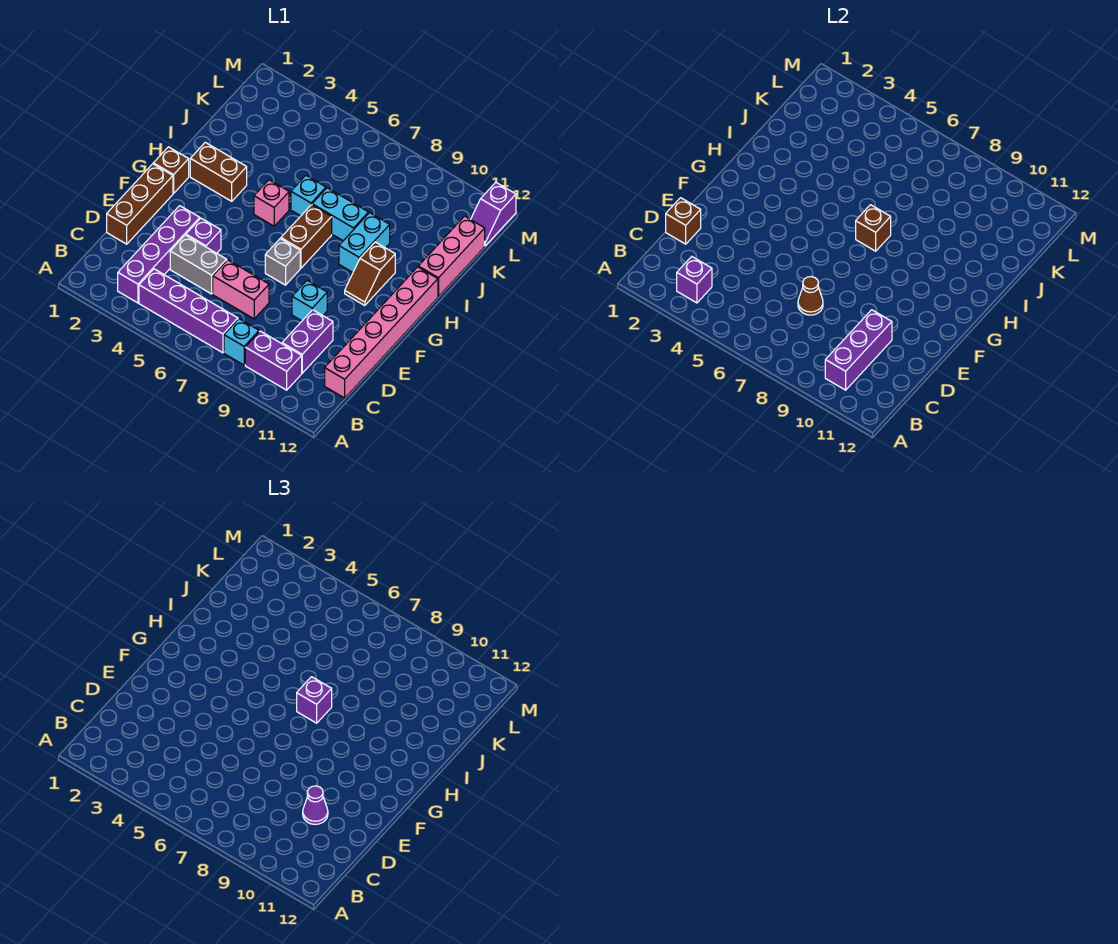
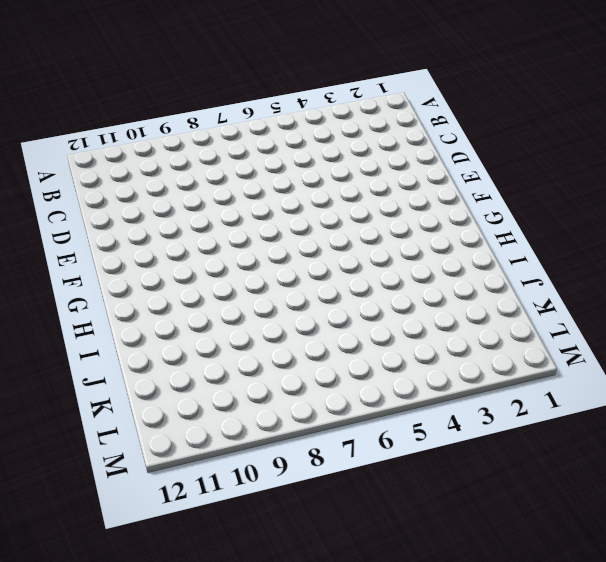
none -> purple 1x4 brick [118,206,200,303]
none -> purple 1x4 brick [139,269,238,353]
none -> cyan 1x1 brick [224,319,259,365]

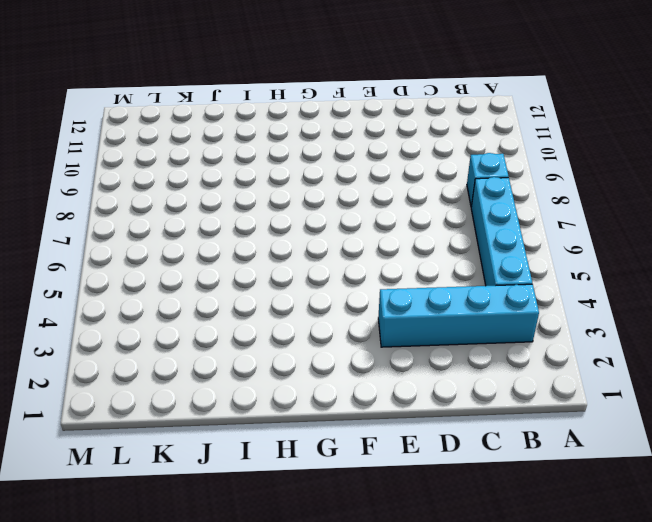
cyan 1x4 brick [378,284,539,347] -> purple 1x4 brick [118,206,200,303]
cyan 1x4 brick [471,177,532,286] -> purple 1x4 brick [139,269,238,353]
none -> purple 1x2 brick [245,331,302,390]
none -> purple 1x2 brick [282,310,333,373]
none -> pink 1x6 brick [325,267,438,398]

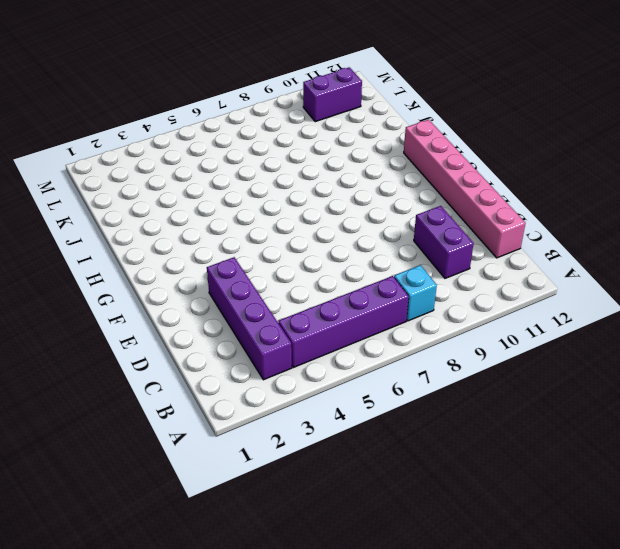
purple 1x2 brick [303,67,362,122] -> purple 1x2 brick moved to [245,331,302,390]
none -> brown 1x3 brick [107,164,173,244]
none -> grey 1x2 brick [170,235,227,294]
none -> pink 1x2 brick [213,260,269,319]

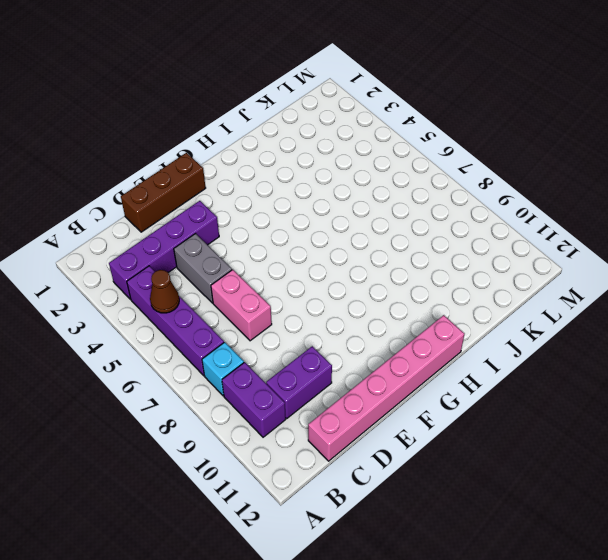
brown 1x1 cone [150,270,179,313] -> brown 1x1 cone moved to [798,277,823,315]
none -> purple 1x1 brick [186,218,221,253]
none -> cyan 1x1 brick [292,281,327,321]
none -> grey 1x1 brick [265,239,300,285]

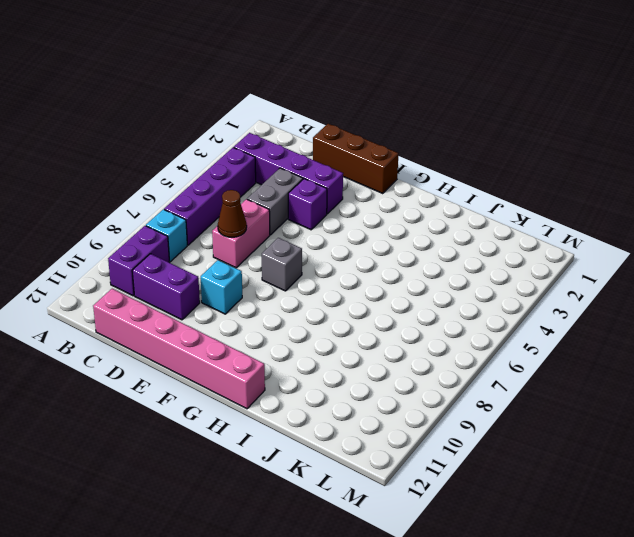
none -> brown 1x1 brick [153,147,189,193]
none -> brown 1x2 brick [281,205,332,268]
none -> brown 1x2 slope [345,242,395,306]

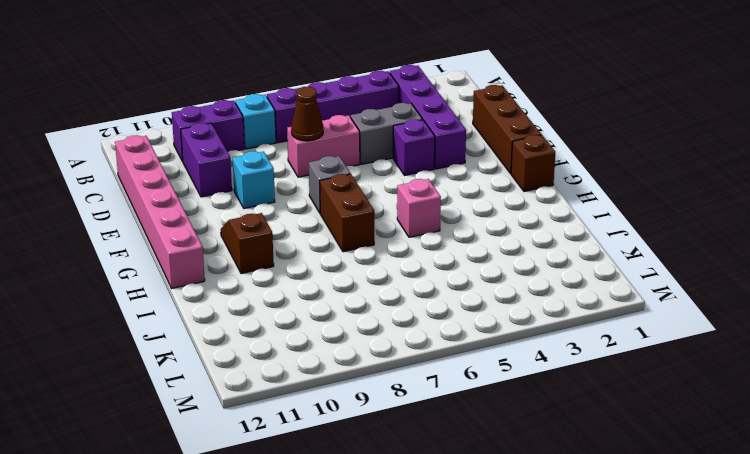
none -> brown 1x2 brick [190,142,247,201]
none -> cyan 1x2 brick [339,213,390,272]
none -> cyan 1x1 brick [291,176,326,216]

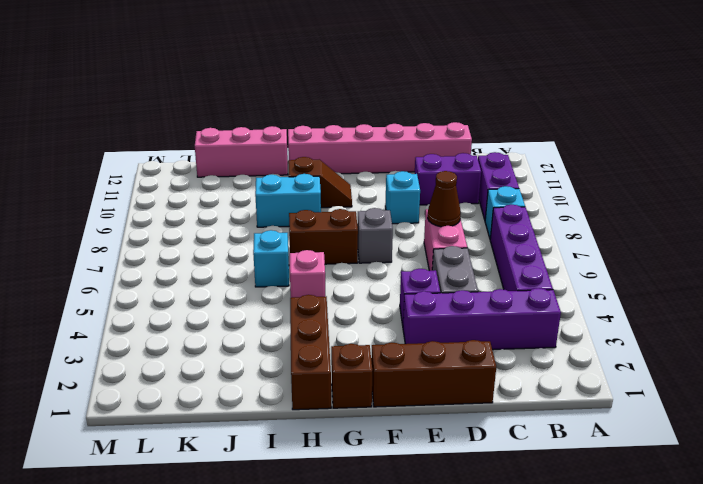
brown 1x3 brick [290,295,331,410] -> brown 1x2 brick [190,142,247,201]
none -> cyan 1x2 brick [312,188,369,241]
none -> purple 1x2 slope [471,183,516,246]
none -> purple 1x1 brick [677,257,712,303]

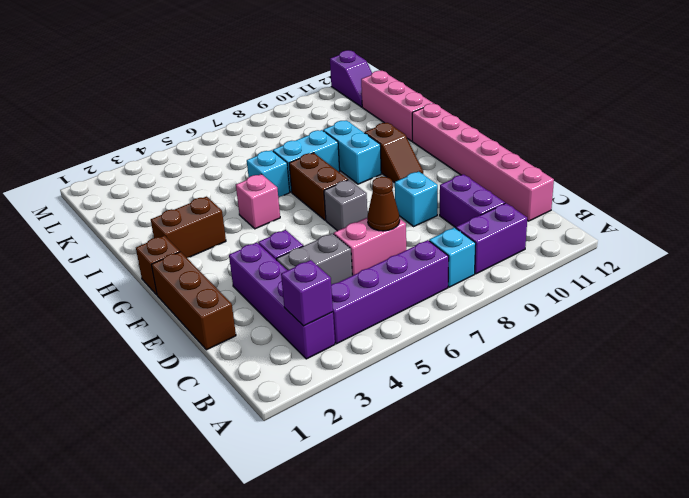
none -> purple 1x3 brick [825,310,892,390]
none -> brown 1x1 brick [666,198,701,244]
none -> brown 1x1 brick [856,205,891,251]

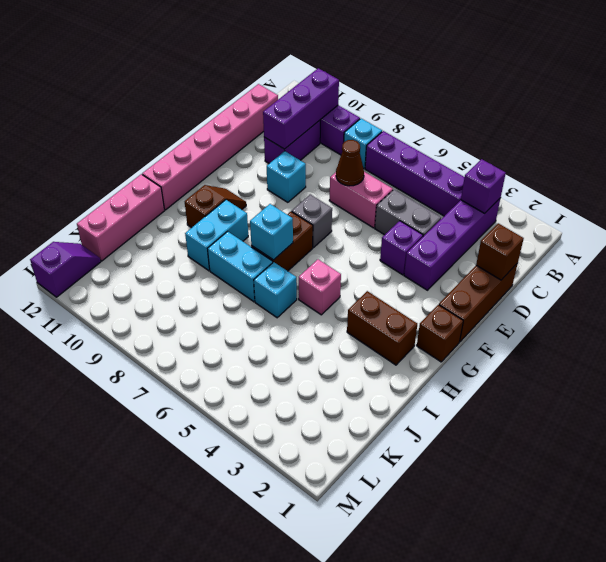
cyan 1x1 brick [250,204,293,260] -> brown 1x1 brick [856,205,891,251]
none -> purple 1x1 cone [303,786,328,824]
none -> purple 1x1 brick [297,677,332,723]

